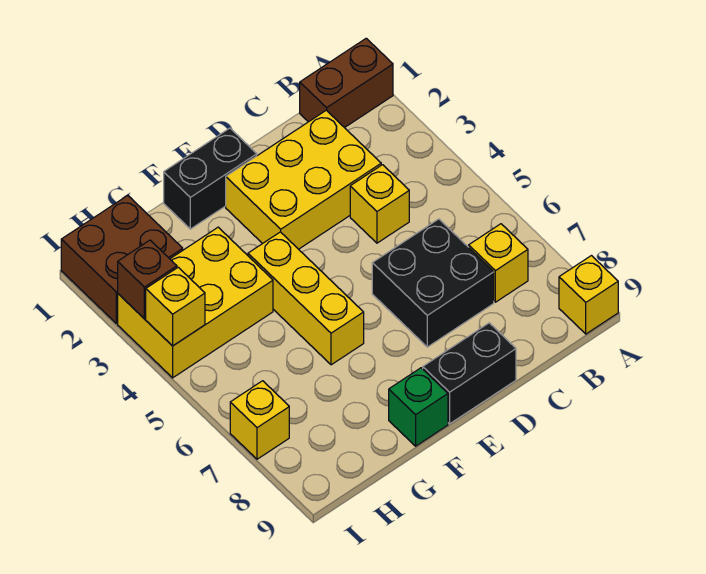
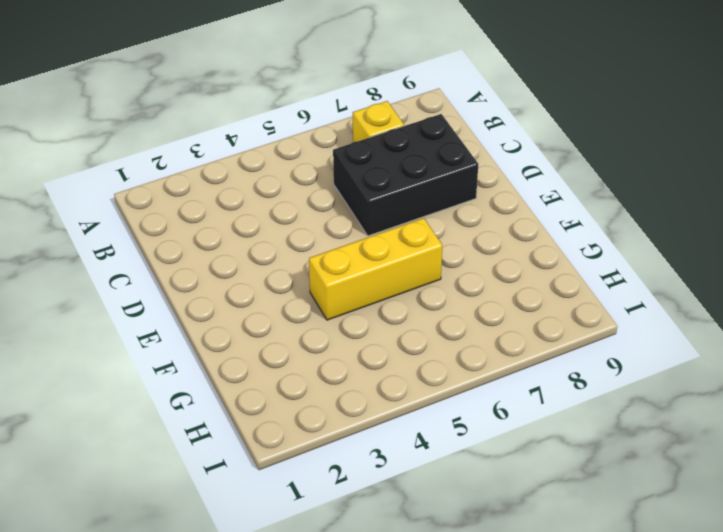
black 2x3 brick [333,114,478,236] -> black 2x2 brick [372,219,494,347]
none -> brown 1x2 brick [300,38,393,128]
none -> yellow 1x1 brick [559,256,618,334]
none -> yellow 2x3 brick [226,110,381,249]

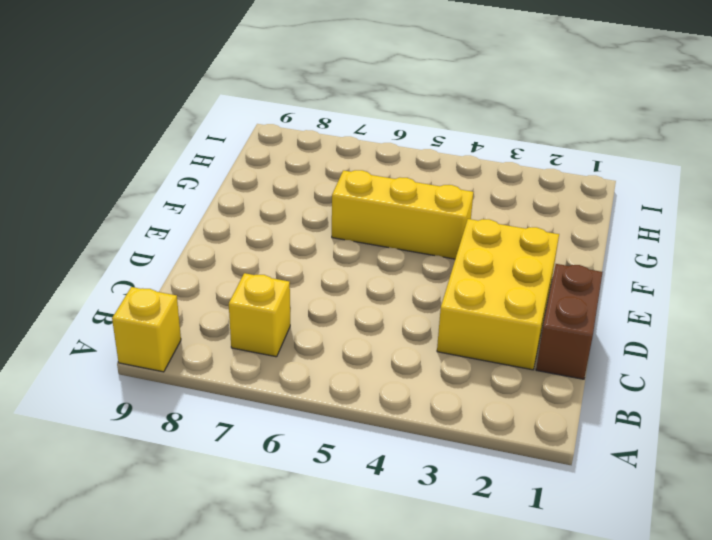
brown 1x2 brick [536,264,603,379] -> brown 1x2 brick moved to [300,38,393,128]
none -> yellow 1x1 brick [350,165,409,243]
none -> black 2x2 brick [372,219,494,347]
none -> black 1x2 brick [423,323,516,424]

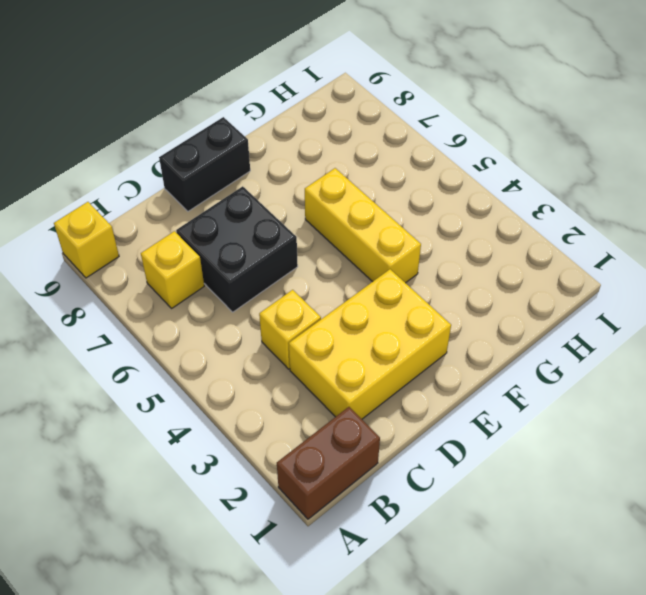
none -> black 1x2 brick [164,128,257,229]
none -> green 1x1 brick [389,368,448,446]
none -> yellow 2x3 brick [118,227,273,378]

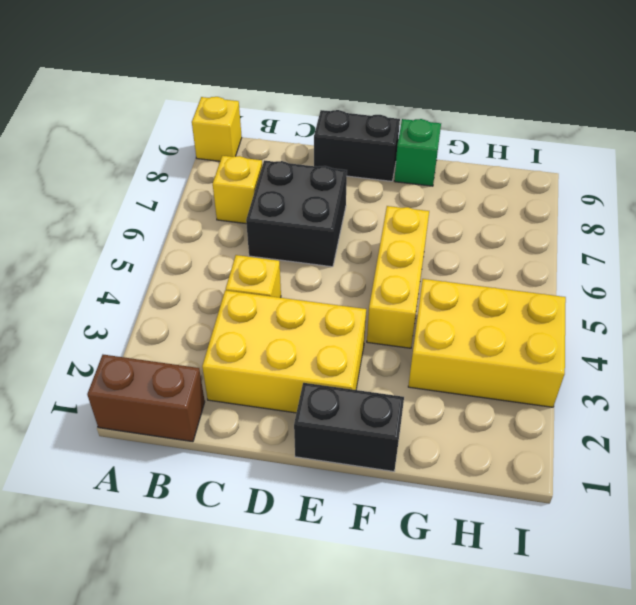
none -> brown 2x2 brick [61,195,183,323]
none -> yellow 1x1 brick [230,381,289,459]
none -> brown 1x1 brick [118,240,177,319]

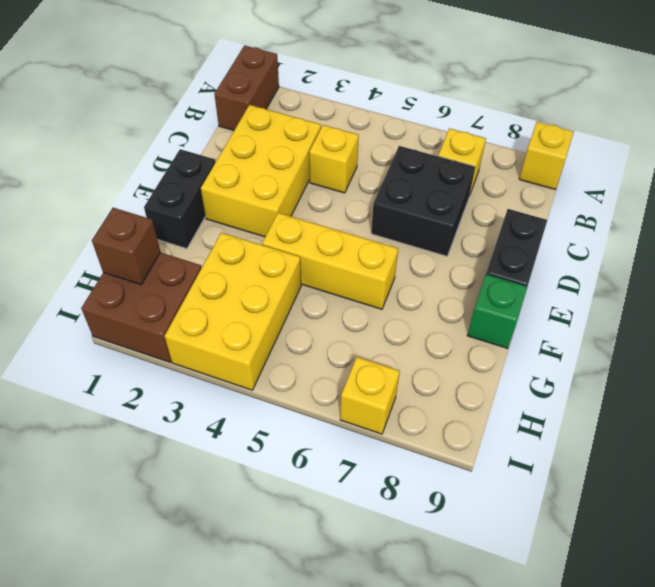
brown 1x1 brick [92,208,161,285] -> brown 1x1 brick moved to [118,240,177,319]
none -> yellow 1x1 brick [146,267,205,346]

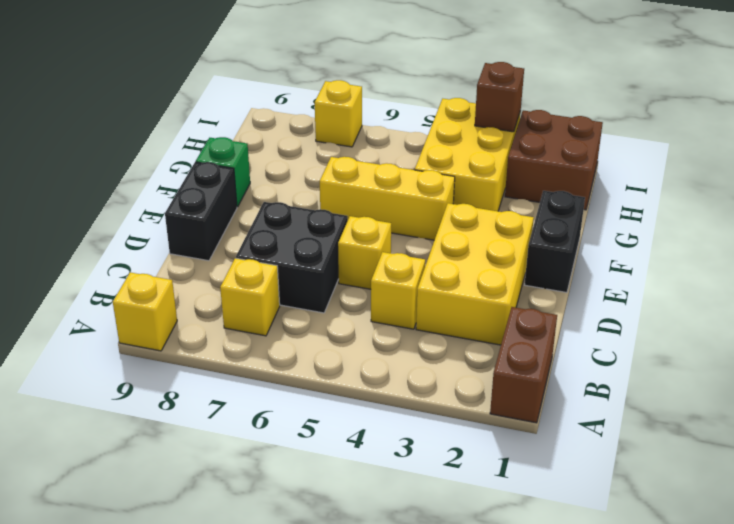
yellow 1x1 brick [338,216,391,289] -> yellow 1x1 brick moved to [146,267,205,346]

